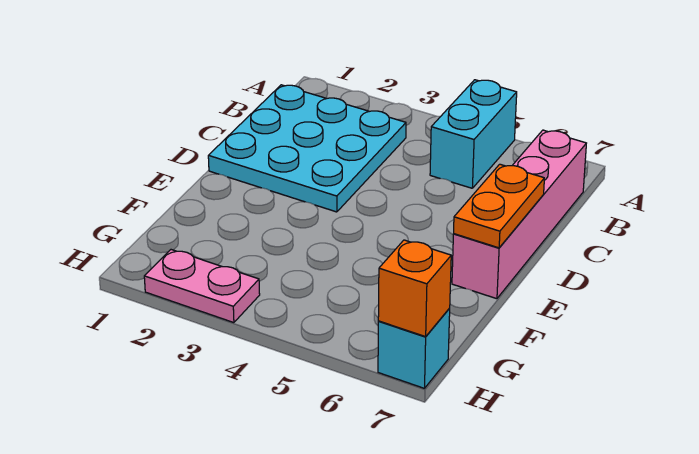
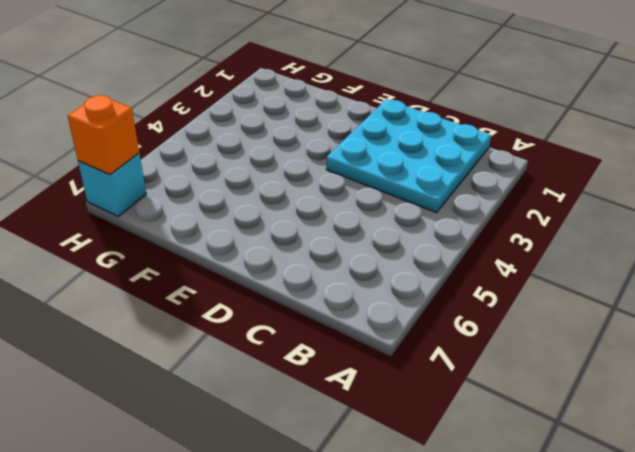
none -> cyan 1x2 brick [430,80,517,188]
none -> pink 1x4 brick [452,130,586,299]

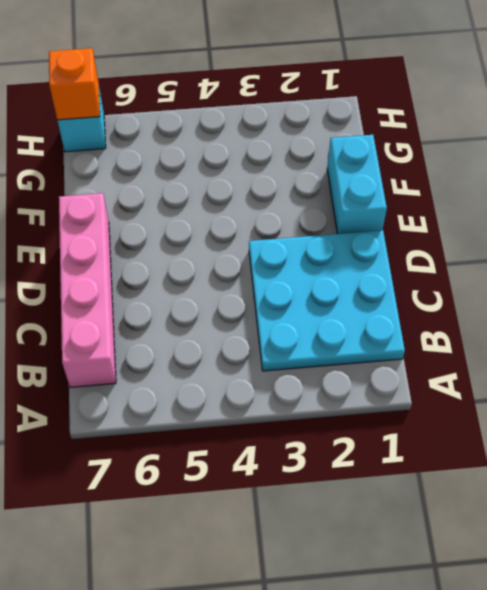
cyan 1x2 brick [327,135,387,234] -> cyan 1x2 brick moved to [430,80,517,188]
none -> pink 1x2 plate [144,250,260,323]
none -> orange 1x2 plate [454,164,544,248]

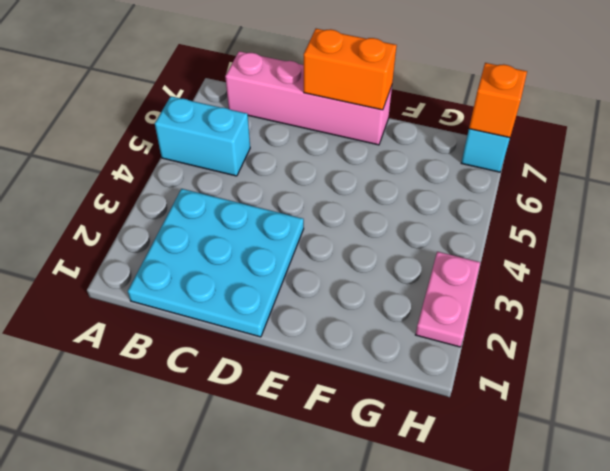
orange 1x2 brick [304,29,397,110] -> orange 1x2 plate [454,164,544,248]

